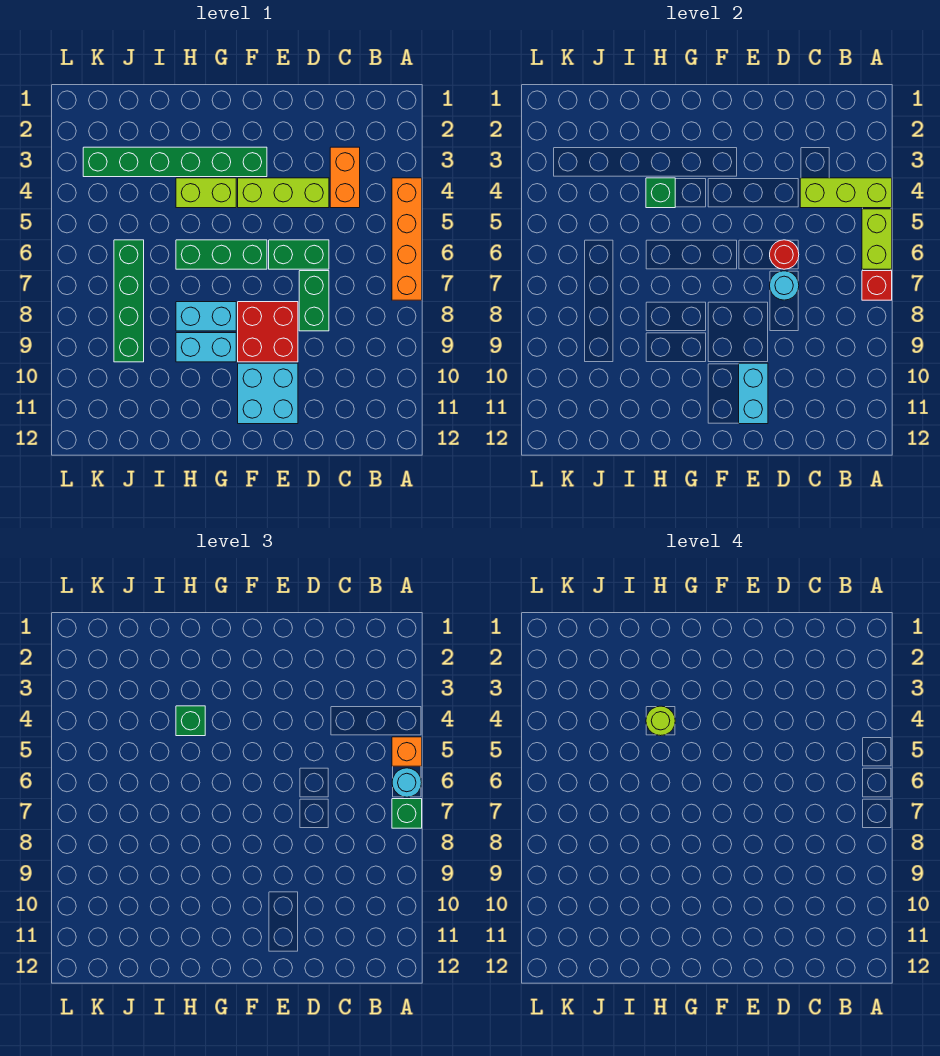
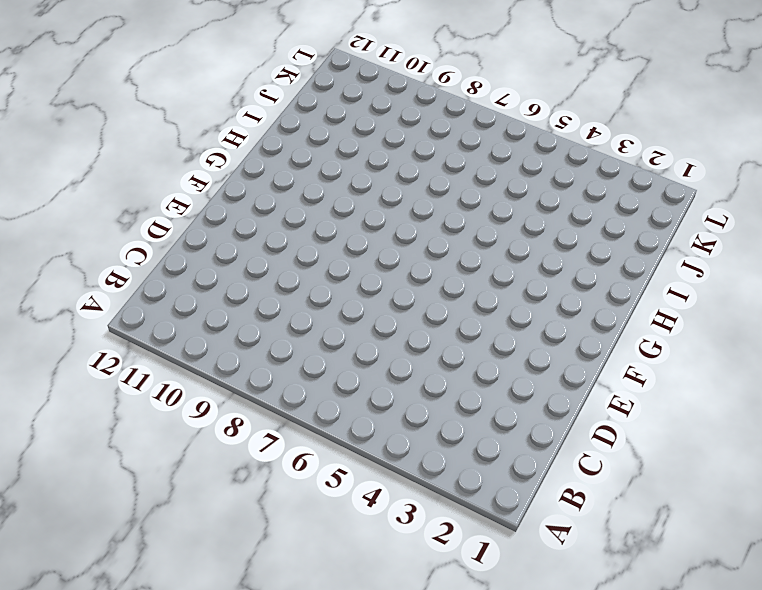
none -> orange 1x4 brick [392,178,422,300]
none -> orange 1x2 brick [330,147,360,208]
none -> lime 1x3 brick [238,178,329,208]

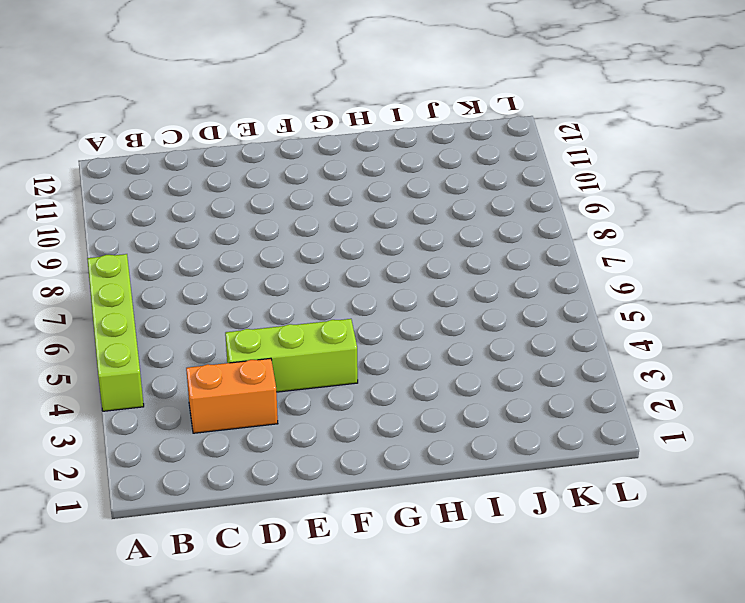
lime 1x4 brick [87,254,144,411] -> orange 1x4 brick [392,178,422,300]
orange 1x2 brick [186,358,278,433] -> orange 1x2 brick turned to [330,147,360,208]
none -> green 1x2 brick [269,240,329,269]
none -> green 1x2 brick [299,271,329,331]
none -> red 2x2 brick [238,302,298,362]

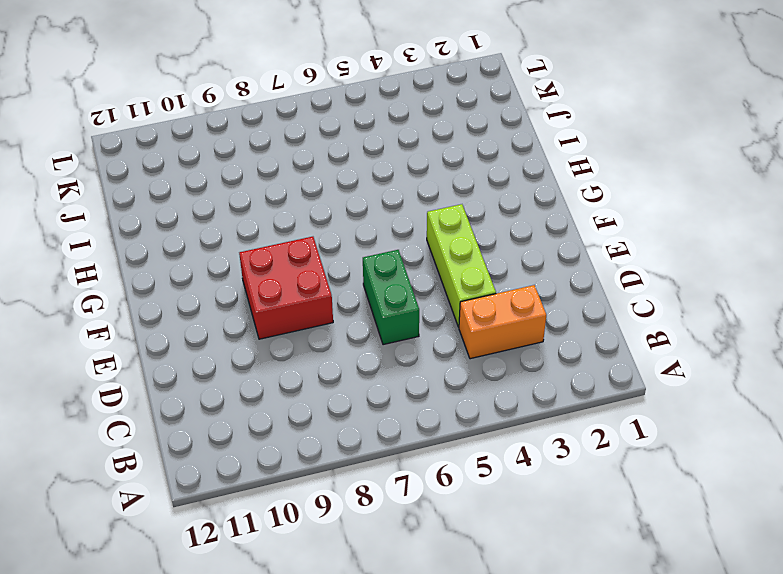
none -> orange 1x4 brick [392,178,422,300]
none -> green 1x2 brick [299,271,329,331]
none -> cyan 2x2 brick [238,363,298,424]

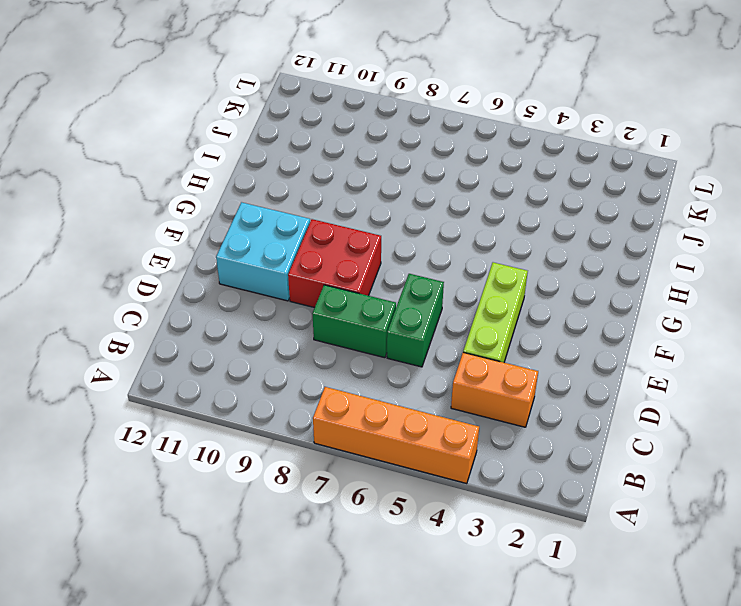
none -> green 1x6 brick [83,147,267,177]
none -> green 1x3 brick [176,240,267,269]
none -> lime 1x2 brick [176,178,236,208]

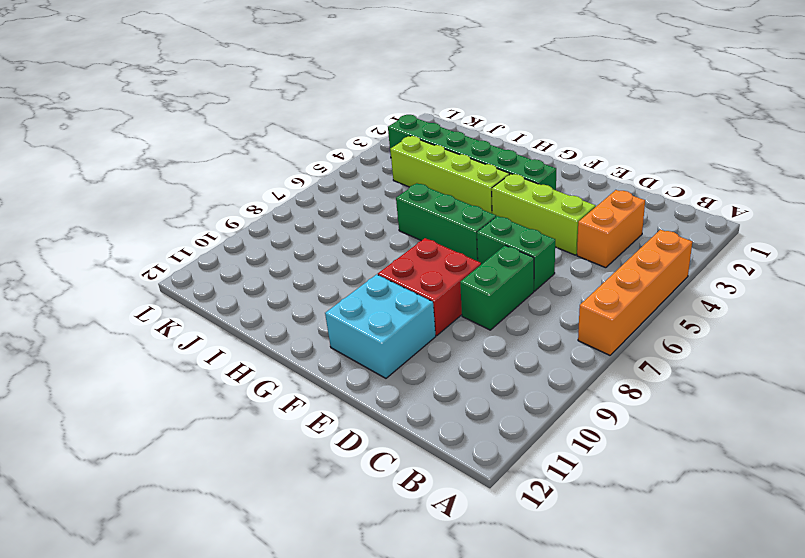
lime 1x4 brick [390,136,510,213] -> lime 1x2 brick [176,178,236,208]
none -> cyan 1x2 brick [176,302,236,331]
none -> cyan 1x2 brick [176,333,236,362]
none -> green 1x4 brick [114,240,144,362]

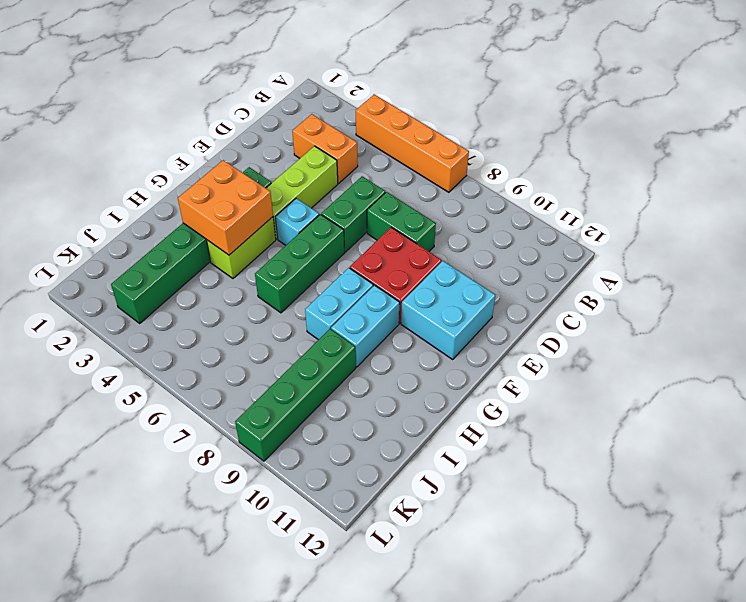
cyan 1x1 brick [276,198,319,245] -> none
orange 2x2 brick [178,160,273,255] -> green 1x1 brick [646,178,675,208]
green 1x4 brick [235,329,356,461] -> green 1x4 brick turned to [114,240,144,362]
none -> lime 1x3 brick [800,178,892,208]
none -> lime 1x2 brick [862,209,892,269]
none -> red 1x1 brick [862,271,892,300]

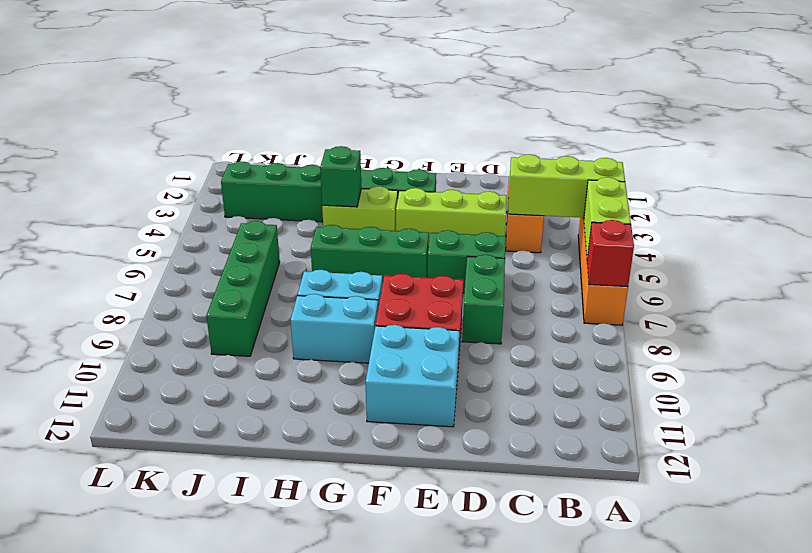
none -> red 1x1 round brick [770,240,799,269]
none -> cyan 1x1 round brick [770,271,799,300]
none -> cyan 1x2 brick [739,363,768,424]

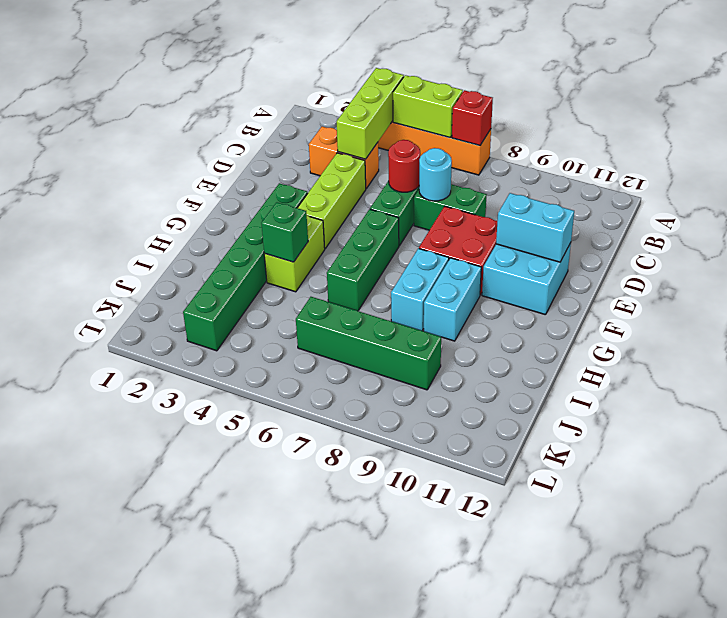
none -> orange 1x1 brick [392,737,422,766]
none -> cyan 1x1 round brick [392,768,422,797]
none -> green 1x1 brick [392,799,422,828]

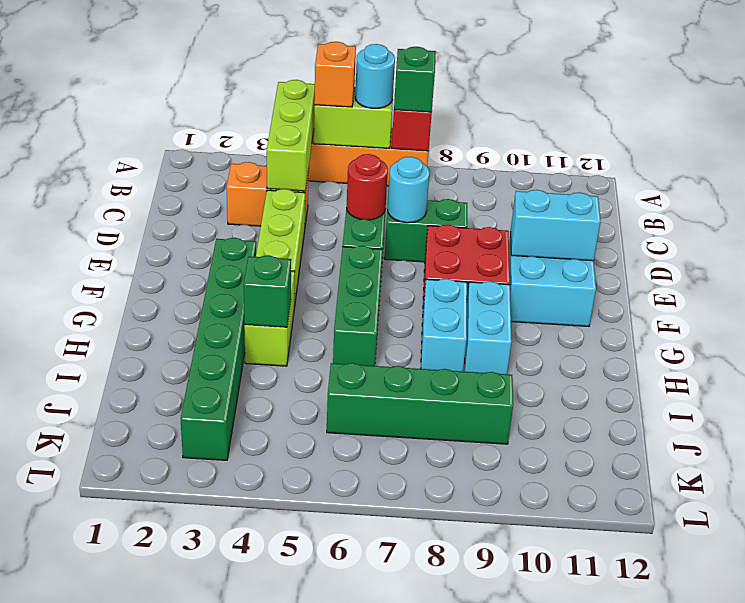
none -> green 1x1 brick [176,706,205,736]
none -> lime 1x1 round brick [646,706,675,736]

